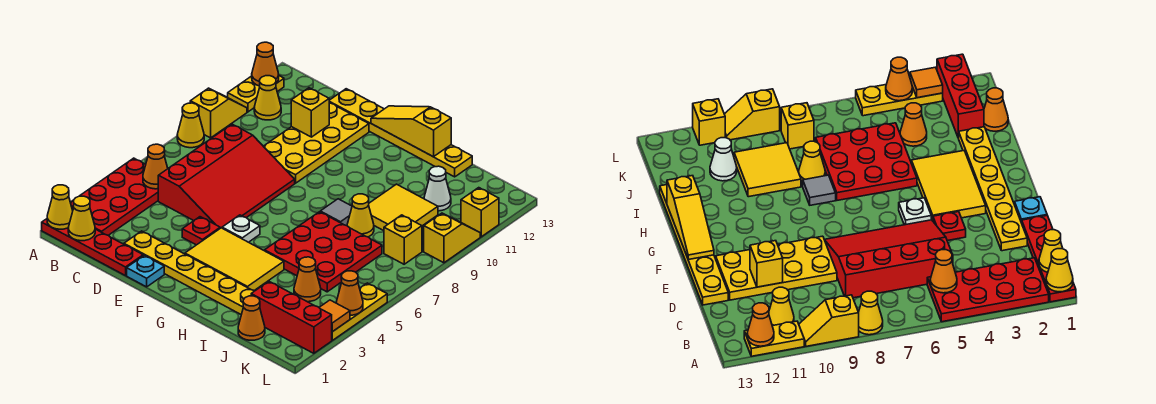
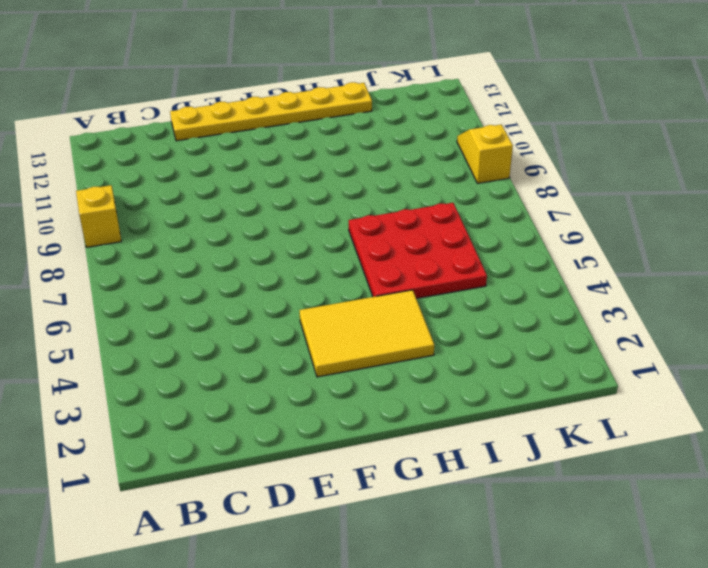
none -> red 1x4 plate [42,219,143,276]
none -> red 2x4 plate [70,158,158,235]
none -> yellow 1x1 cone [177,103,204,148]
none -> yellow 1x2 plate [228,76,284,112]

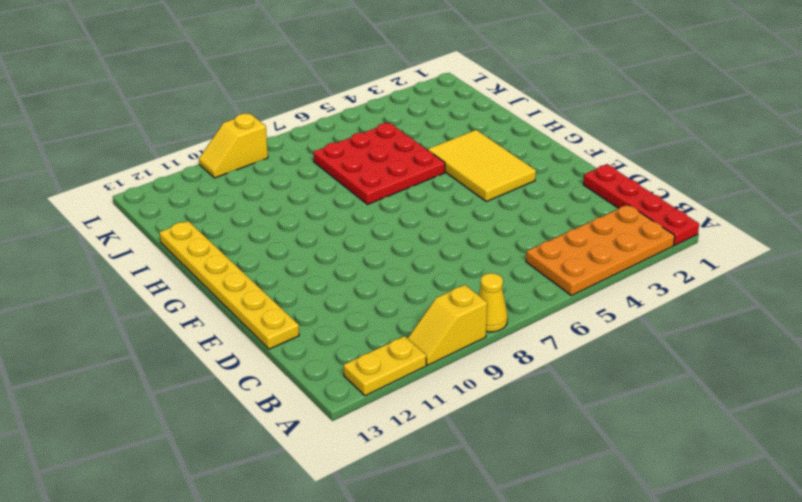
orange 2x4 plate [526,205,675,296] -> red 2x4 plate [70,158,158,235]
none -> yellow 1x1 cone [254,76,281,120]
none -> red 3x4 slope [158,124,295,228]
none -> yellow 1x6 plate [124,231,254,315]
none -> yellow 2x4 plate [263,103,369,183]

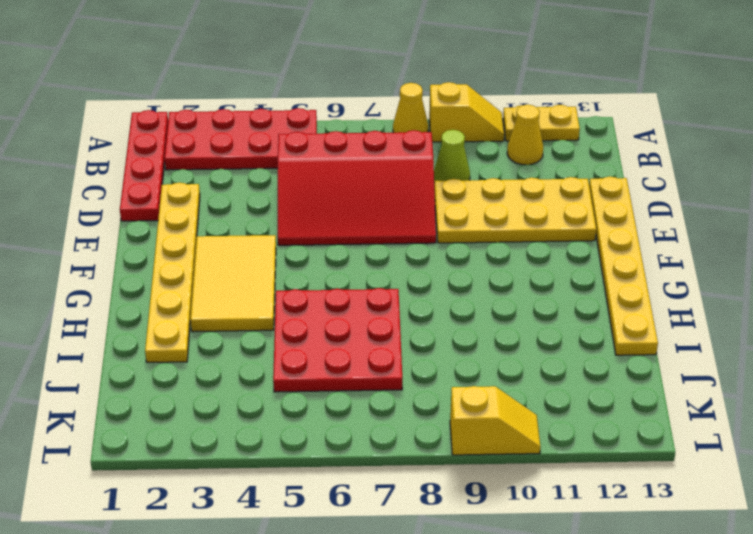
lime 1x1 cone [434,130,470,182] -> none
none -> cyan 1x1 plate [127,255,164,287]
none -> red 1x1 plate [182,217,220,245]
none -> white 1x1 plate [222,215,260,242]
none -> grey 1x1 tile [320,199,352,226]

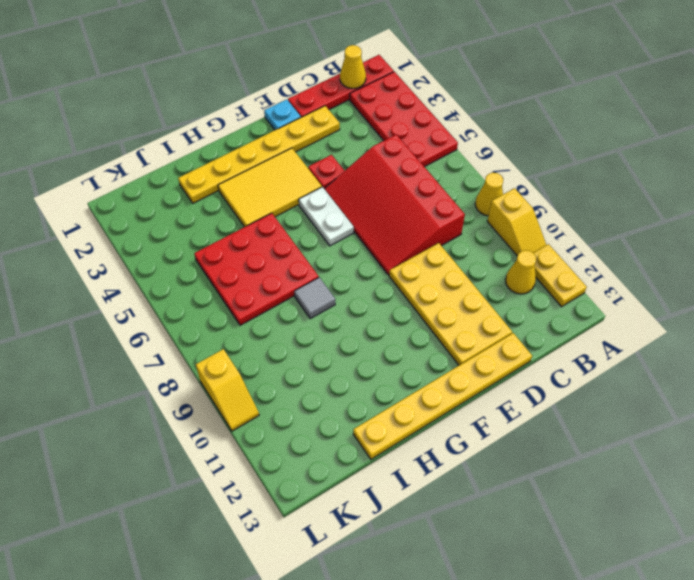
white 1x2 plate [299,187,354,246] -> white 1x1 plate [222,215,260,242]
none -> yellow 1x1 cone [347,194,374,237]
none -> yellow 2x2 tile [369,184,438,231]
none -> orange 1x1 cone [238,296,265,340]
none -> red 1x3 brick [251,282,332,353]

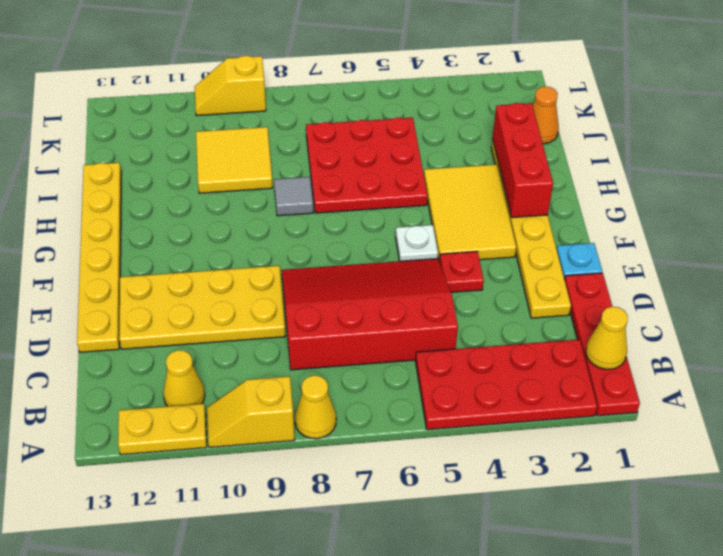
red 1x3 brick [493,103,553,218] -> red 1x3 brick moved to [251,282,332,353]
none -> yellow 1x1 cone [347,194,374,237]
none -> orange 1x1 cone [294,257,321,302]
none -> white 1x1 cone [424,166,451,211]
none -> yellow 1x1 brick [384,215,422,264]

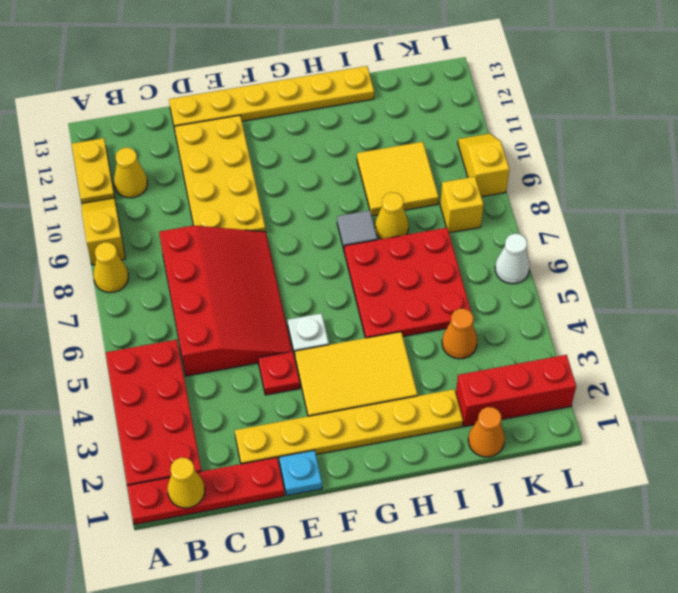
white 1x1 cone [495,234,530,284] -> white 1x1 cone moved to [424,166,451,211]
none -> yellow 1x3 plate [332,283,387,340]
none -> yellow 1x1 brick [461,188,499,237]
none -> yellow 1x1 cone [47,185,73,229]
none -> orange 1x1 cone [252,42,279,86]

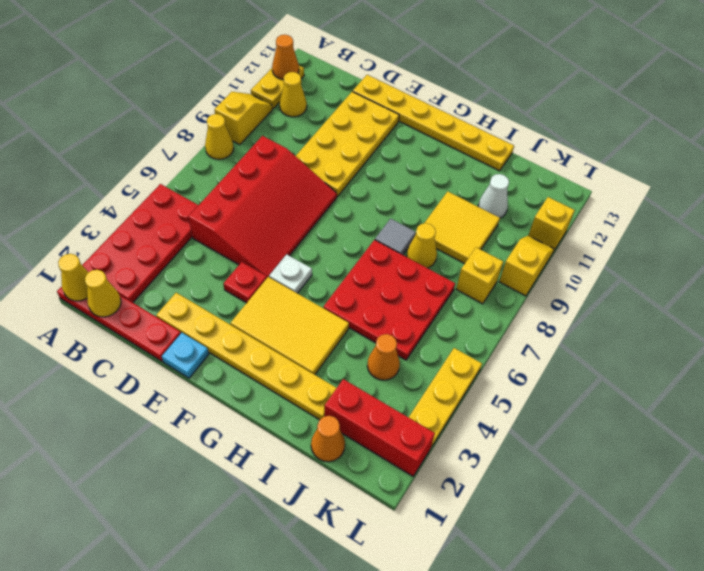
none -> orange 1x1 cone [143,144,168,189]
none -> yellow 1x1 brick [291,88,329,137]
none -> yellow 1x3 slope [371,106,451,157]
none -> orange 1x1 tile [319,300,350,332]

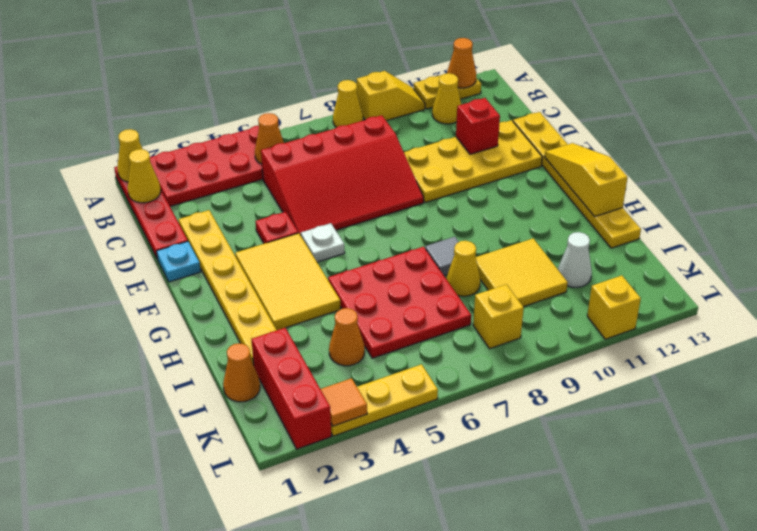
red 1x1 brick [456,98,500,154] -> yellow 1x1 brick [291,88,329,137]
none -> yellow 1x2 slope [424,213,480,263]
none -> orange 1x1 cone [336,271,363,315]

